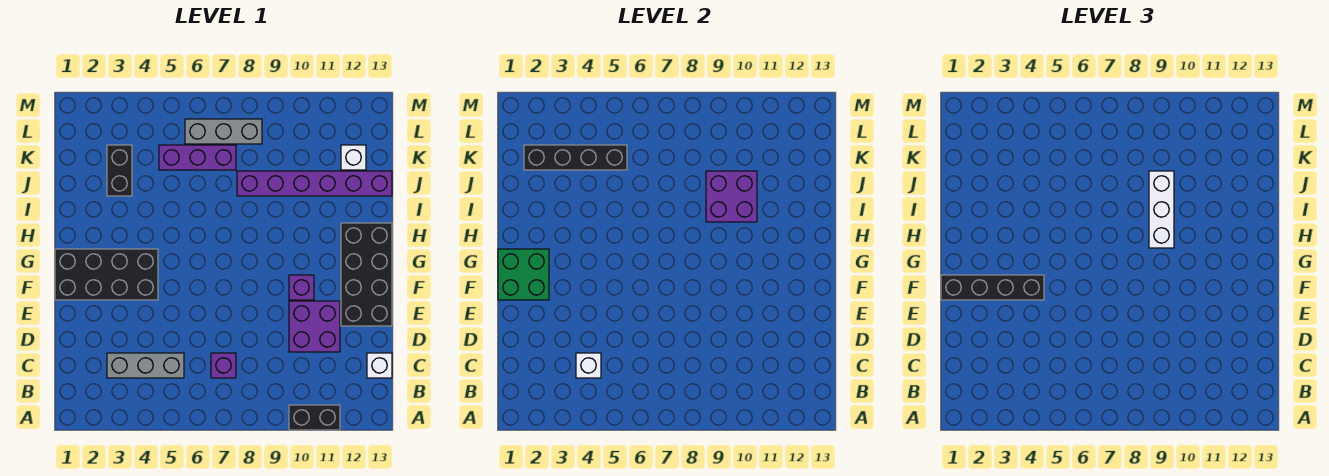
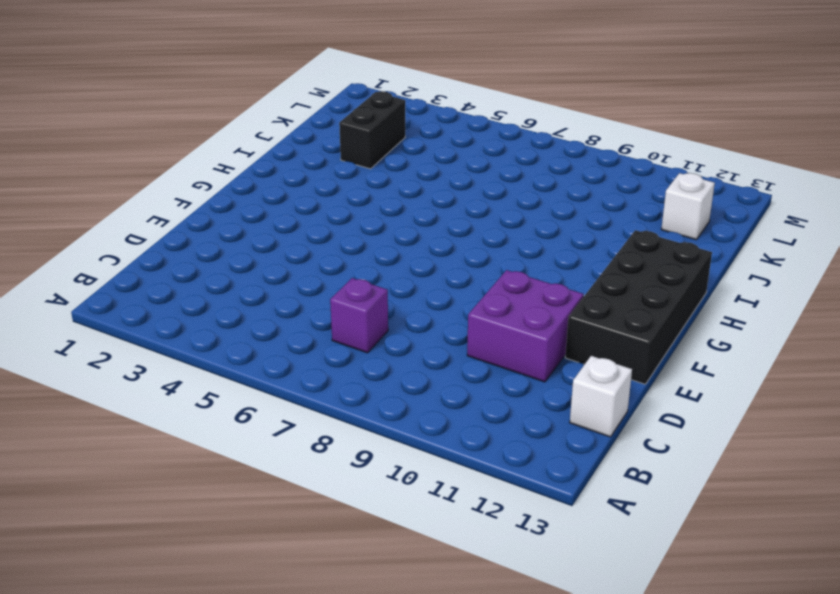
none -> black 1x2 brick [289,405,340,430]
none -> grey 1x3 brick [107,353,184,378]
none -> black 2x4 brick [55,249,158,300]

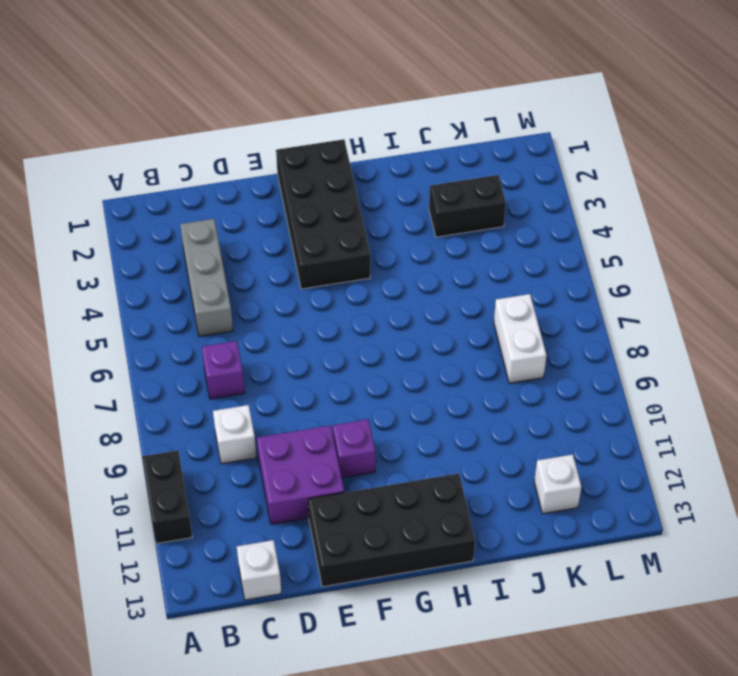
white 1x1 brick [213,405,256,464] -> white 1x1 brick moved to [576,353,601,378]
white 1x2 brick [494,294,546,383] -> purple 1x3 brick [159,145,236,170]
none -> purple 1x6 brick [237,171,392,196]
none -> grey 1x3 brick [185,119,262,144]
none -> green 2x2 brick [498,249,549,300]

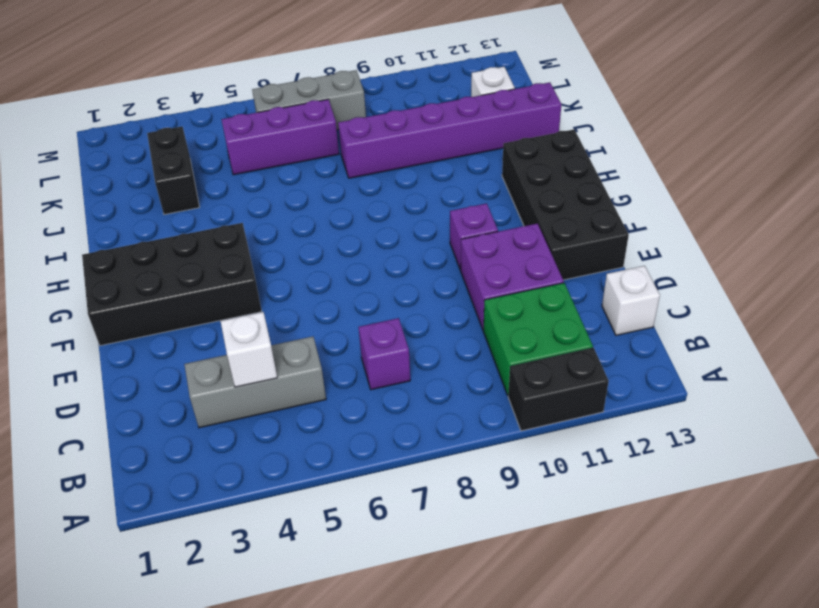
green 2x2 brick [483,283,593,395] -> green 2x2 brick moved to [498,249,549,300]
none -> purple 2x2 brick [706,171,757,222]
none -> black 1x4 brick [524,145,627,170]
none -> black 1x4 brick [941,275,1044,300]

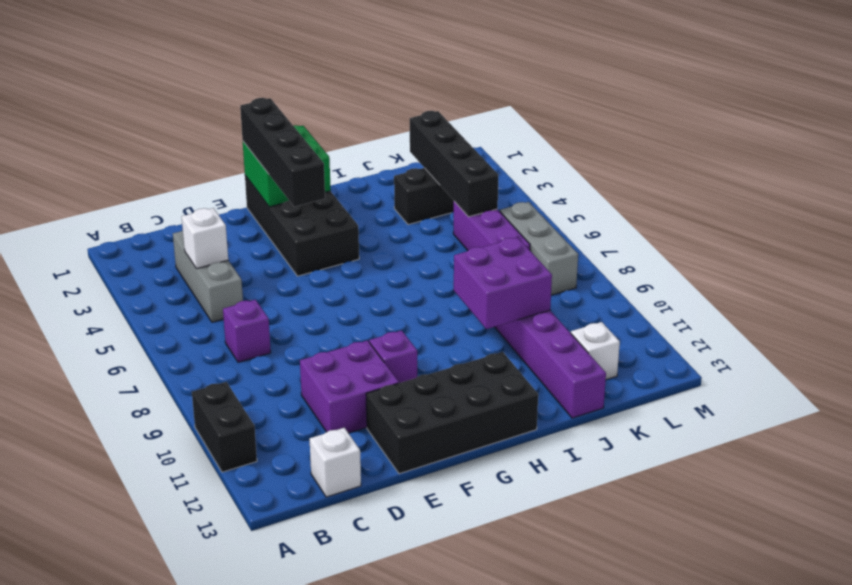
none -> white 1x3 brick [1149,171,1174,248]

